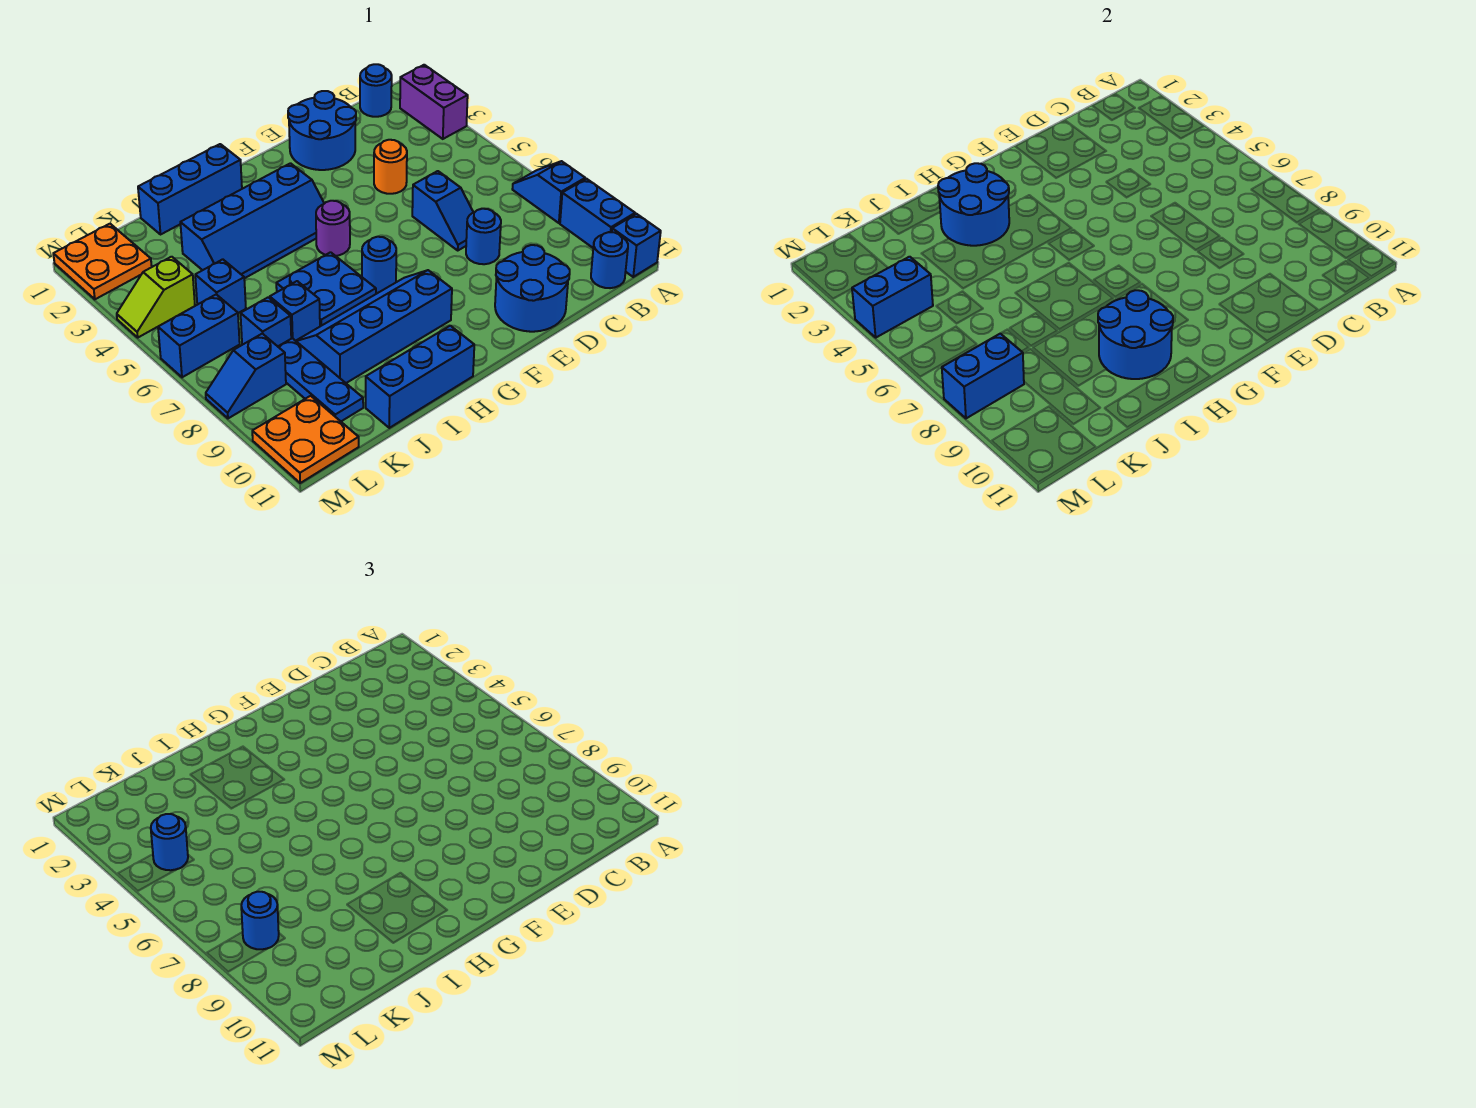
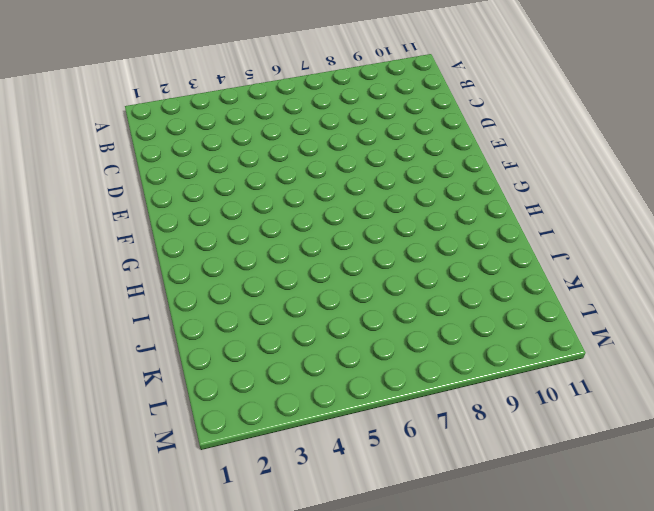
none -> purple 1x2 brick [400,65,468,139]
none -> blue 1x2 slope [512,161,585,223]
none -> blue 1x2 brick [560,179,635,248]
none -> blue 1x1 brick [612,214,661,277]

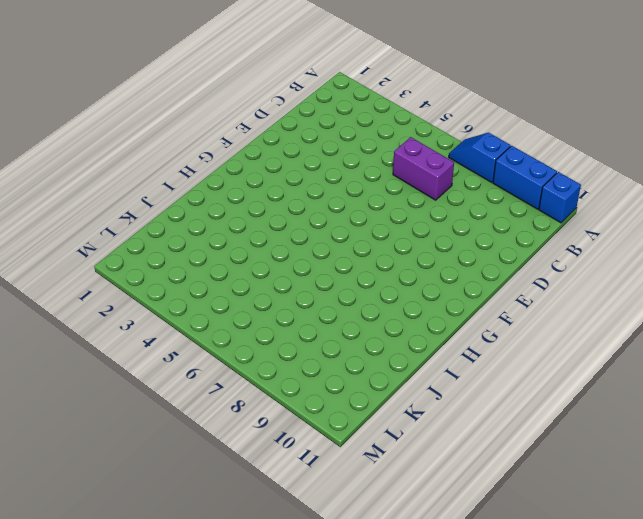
purple 1x2 brick [393,137,454,200] -> purple 1x2 brick moved to [400,65,468,139]
none -> blue 1x1 round brick [360,64,392,117]
none -> blue 1x1 round brick [591,232,628,288]
none -> blue 2x2 round brick [288,91,356,170]
none -> orange 1x1 round brick [374,140,407,194]

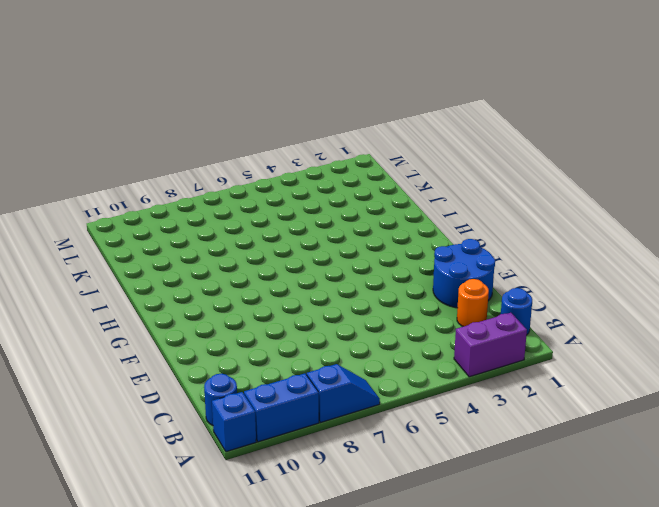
orange 1x1 round brick [457,279,489,327] -> orange 1x1 round brick moved to [374,140,407,194]
none -> blue 1x2 slope [412,171,473,250]
none -> blue 1x1 round brick [466,209,501,264]
none -> blue 2x2 round brick [495,245,570,332]
none -> blue 2x4 slope [180,163,324,278]

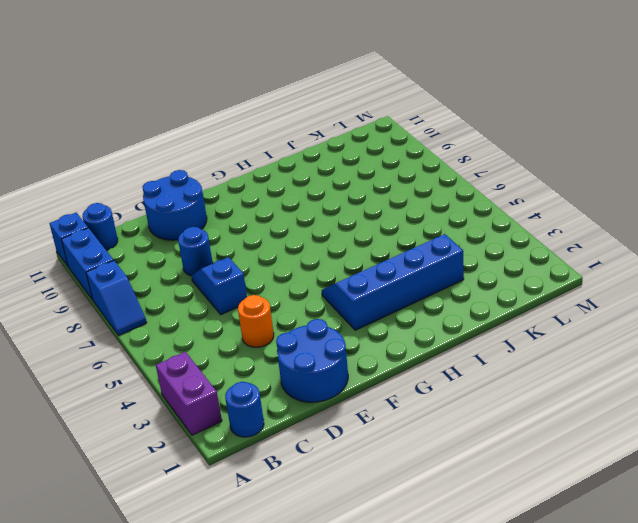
none -> purple 1x1 round brick [316,201,350,256]
none -> blue 1x1 round brick [362,237,396,293]
none -> blue 2x4 slope [296,270,452,383]
none -> blue 1x3 brick [138,144,242,234]

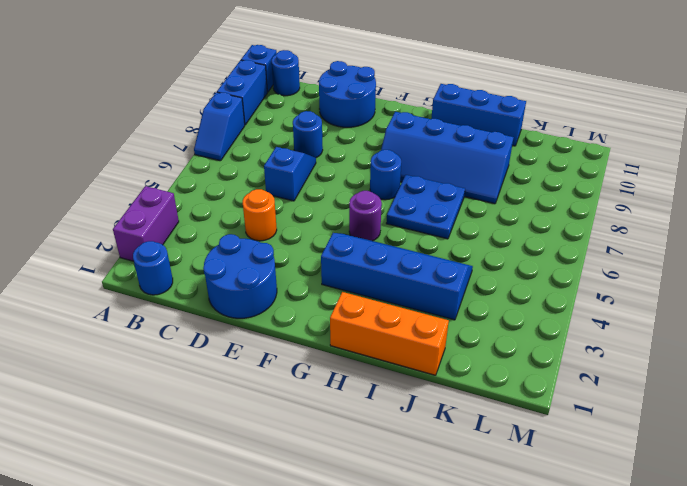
orange 1x3 brick [330,292,449,375] -> blue 1x3 brick [138,144,242,234]
none -> blue 1x1 brick [270,281,320,341]
none -> blue 1x1 brick [195,259,246,313]
none -> blue 1x1 brick [241,297,291,346]
none -> blue 1x3 plate [278,338,363,421]

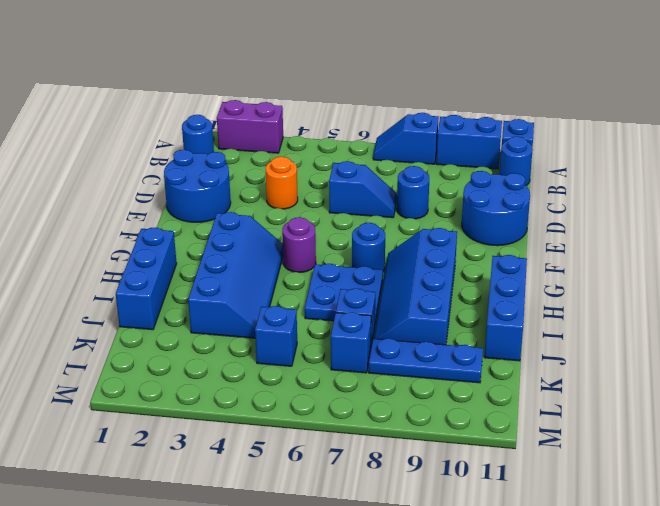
none -> orange 2x2 plate [53,224,152,299]
none -> lime 1x2 slope [117,257,195,337]
none -> blue 1x2 brick [158,294,240,377]
none -> blue 1x2 slope [206,334,286,418]

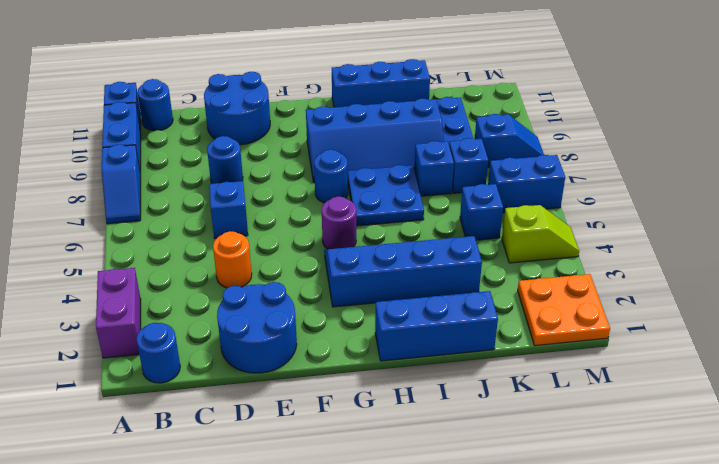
none -> orange 2x2 plate [252,396,359,483]
none -> blue 2x2 round brick [938,163,1009,246]
none -> blue 2x2 round brick [1098,290,1173,379]
none -> blue 1x2 brick [852,257,933,337]

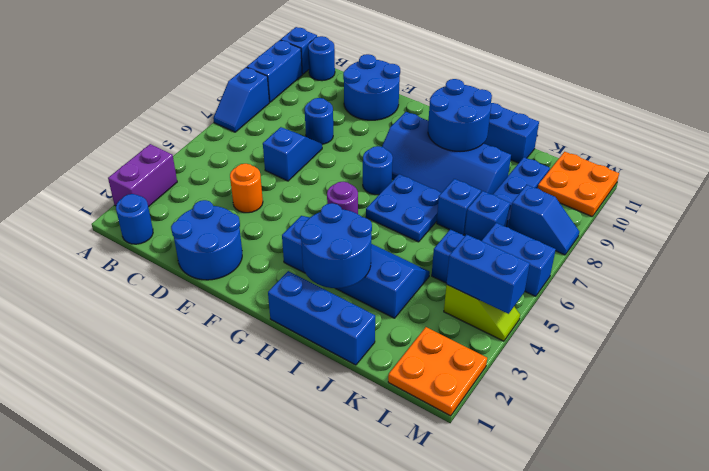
none -> blue 1x2 brick [942,334,1024,418]
none -> blue 1x1 round brick [151,814,188,870]
none -> blue 1x1 round brick [241,892,279,949]

